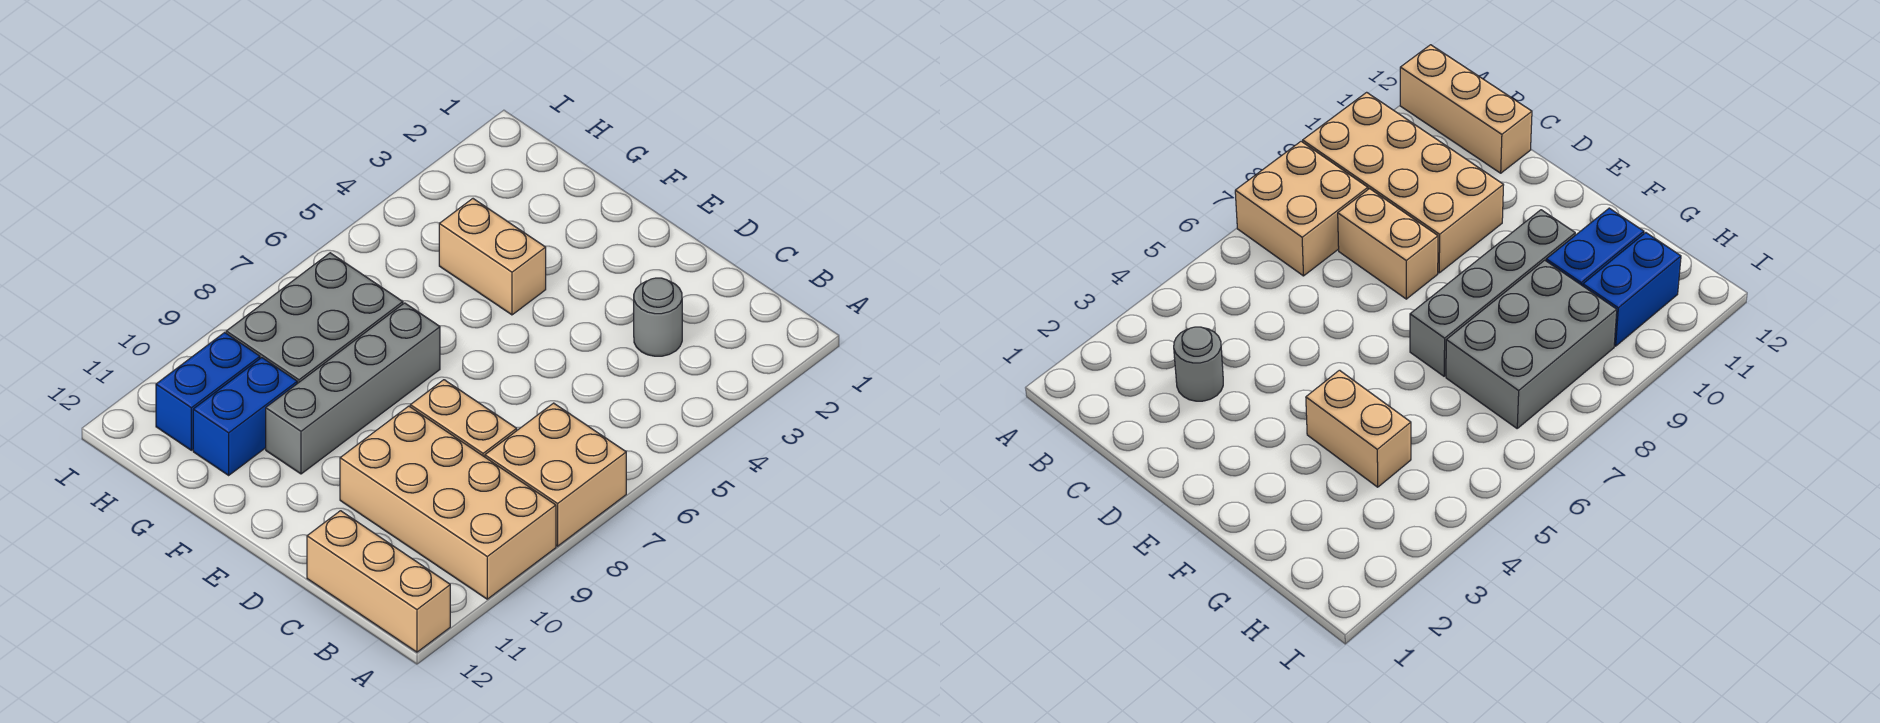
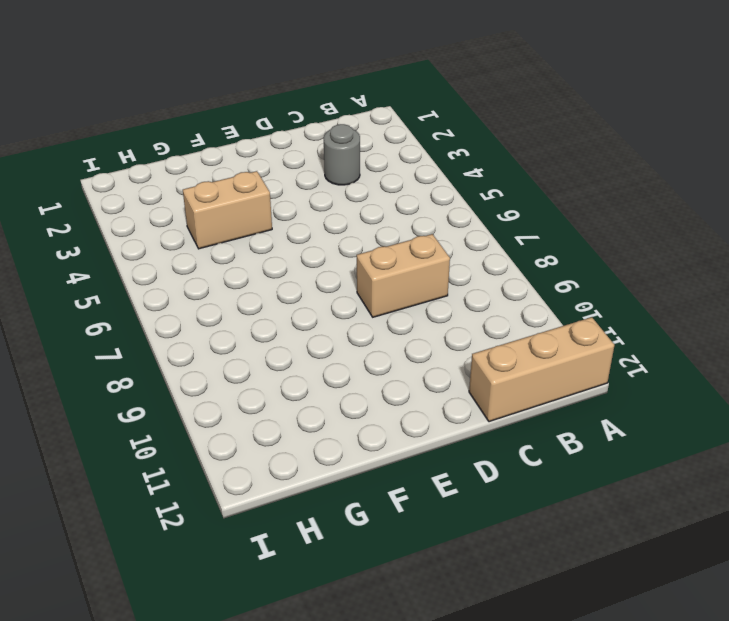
none -> tan 2x2 brick [485,403,626,546]
none -> tan 2x4 brick [340,406,556,599]

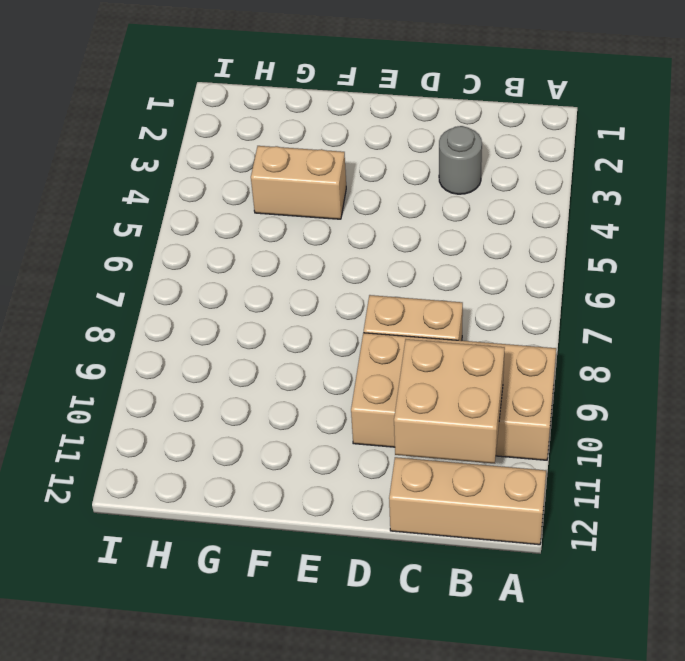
tan 2x2 brick [394,339,505,464] -> tan 2x2 brick moved to [485,403,626,546]
none -> grey 1x4 brick [266,303,440,474]
none -> grey 2x3 brick [226,253,403,384]

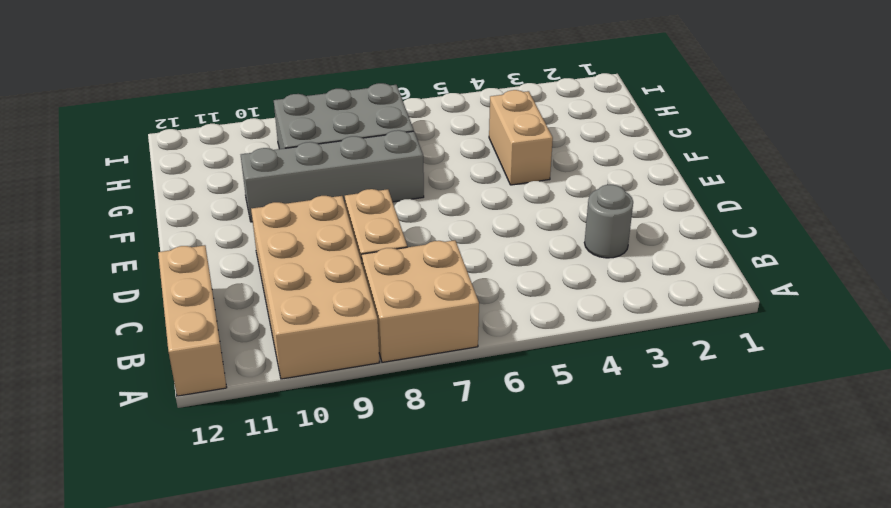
none -> blue 1x2 brick [193,358,297,475]
none -> blue 1x2 brick [156,332,260,450]

